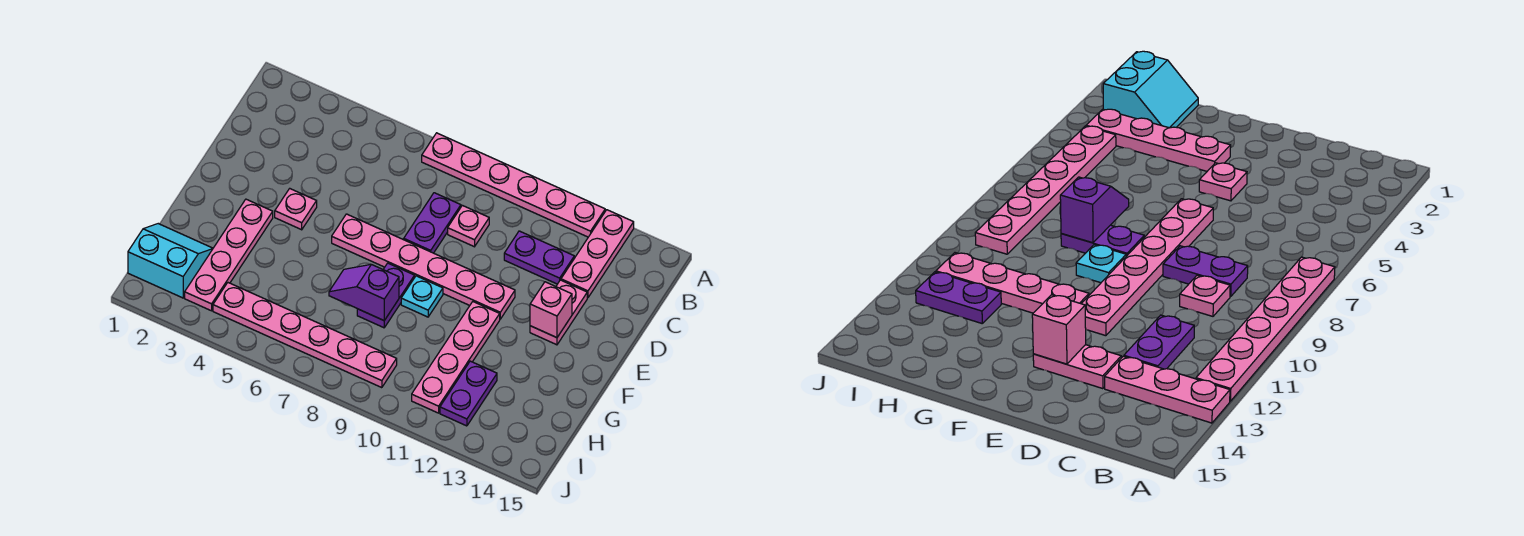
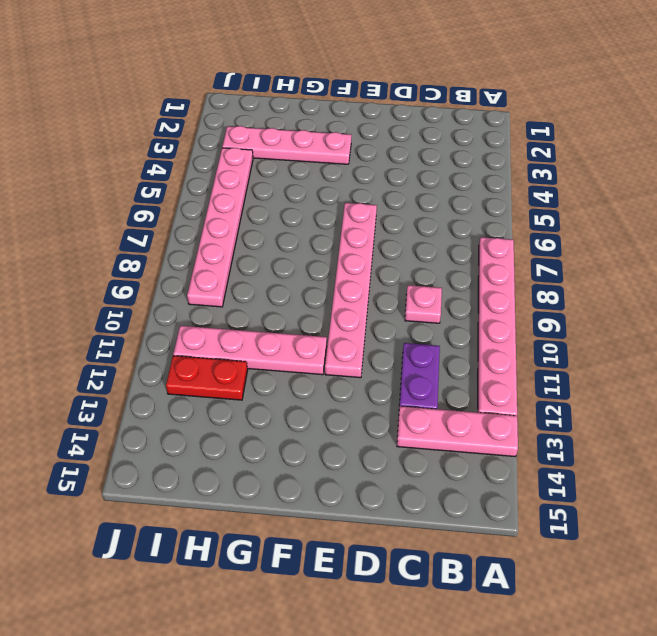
red 1x2 plate [166,356,248,400] -> purple 1x2 plate [440,361,497,426]
none -> purple 1x2 plate [404,193,461,253]
none -> pink 1x2 plate [530,280,587,345]
none -> pink 1x1 plate [275,189,317,230]

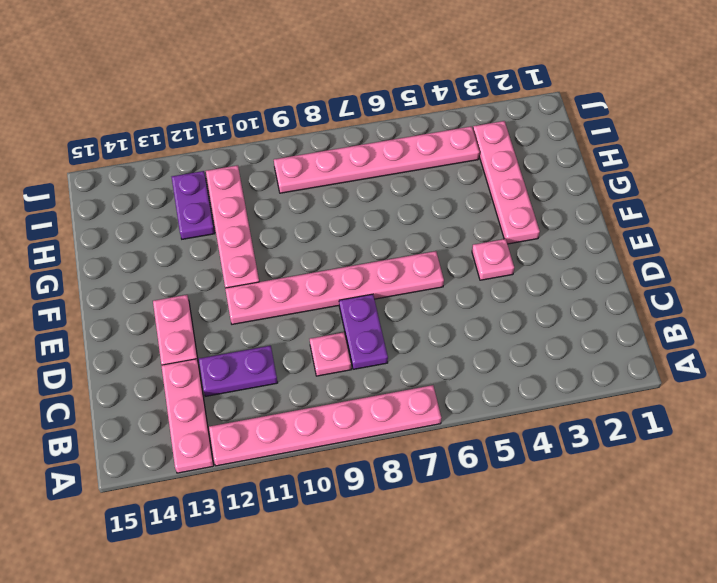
none -> purple 1x2 plate [357,263,415,328]
none -> cyan 1x1 plate [401,276,443,317]
none -> cyan 2x2 slope [128,224,213,298]

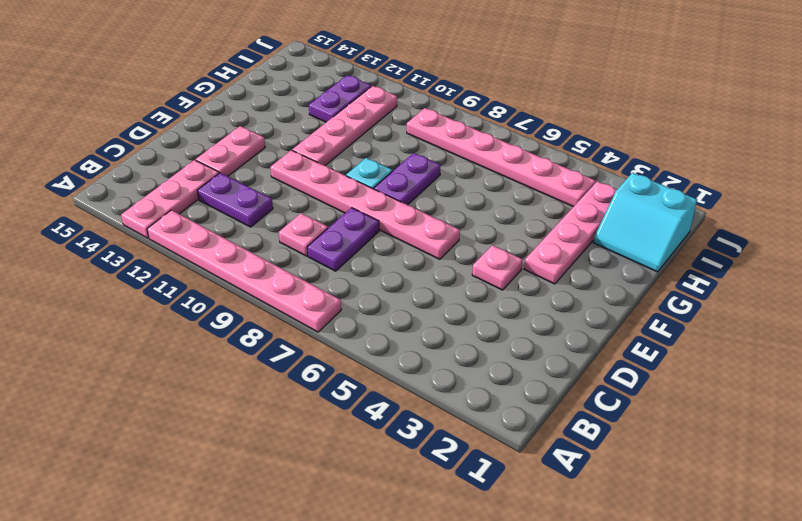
none -> pink 1x1 brick [530,282,572,338]
none -> purple 1x2 slope [329,264,399,320]

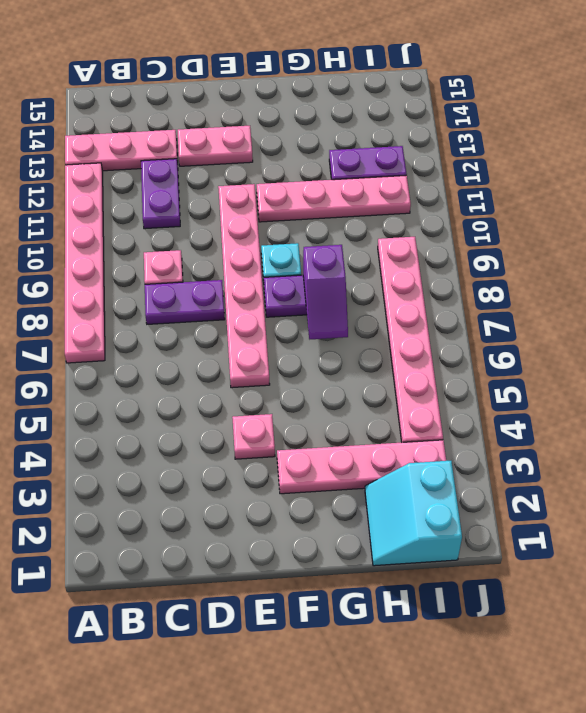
none -> pink 1x1 brick [530,282,572,338]

